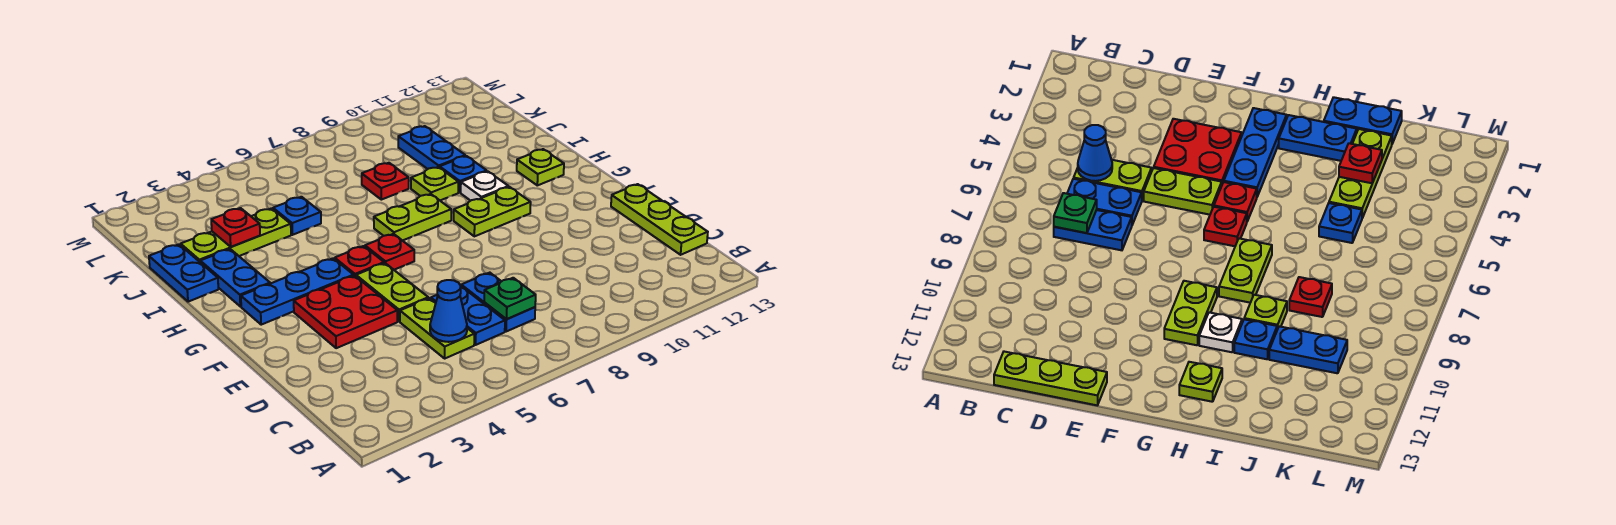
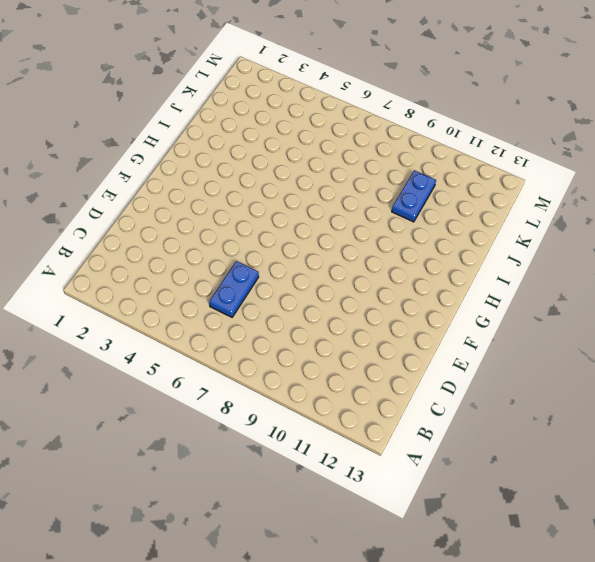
none -> lime 1x2 plate [400,298,474,358]
none -> blue 1x2 plate [461,273,535,331]
none -> lime 1x3 plate [611,184,708,255]

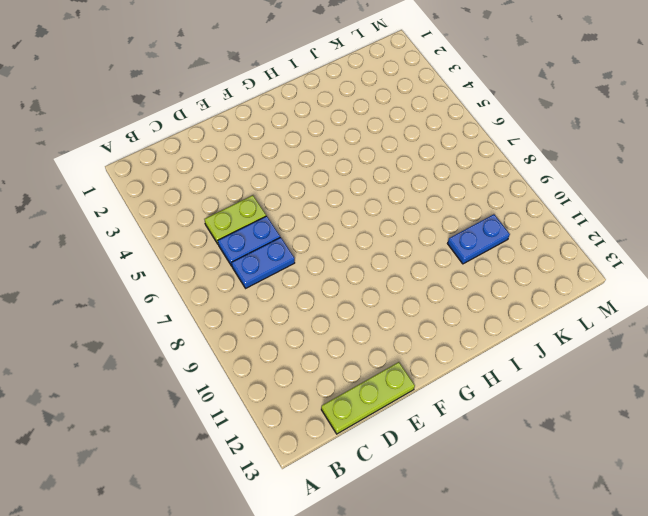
none -> red 2x2 plate [294,276,397,348]
none -> lime 1x2 plate [356,263,428,321]
none -> blue 1x3 plate [241,258,354,325]

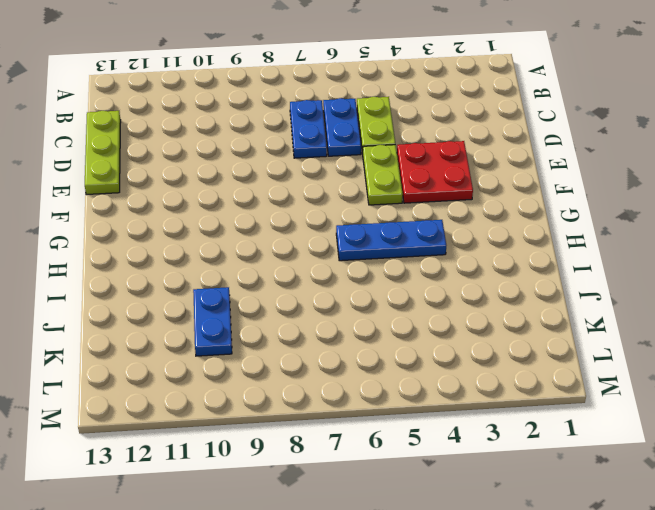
blue 1x3 plate [336,220,446,261] -> blue 1x3 plate moved to [241,258,354,325]
none -> red 1x1 plate [335,246,384,276]
none -> red 1x1 plate [365,234,414,270]
none -> lime 1x2 plate [454,187,531,236]

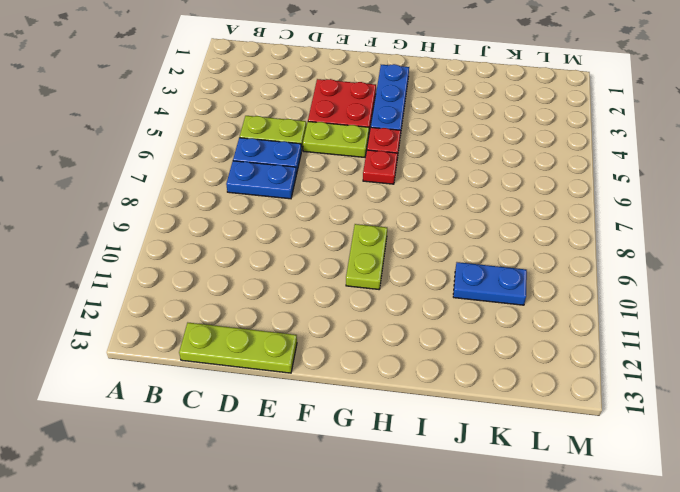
none -> blue 1x2 plate [200,249,270,307]
none -> lime 1x2 plate [374,194,451,241]
none -> white 1x1 plate [461,171,508,201]

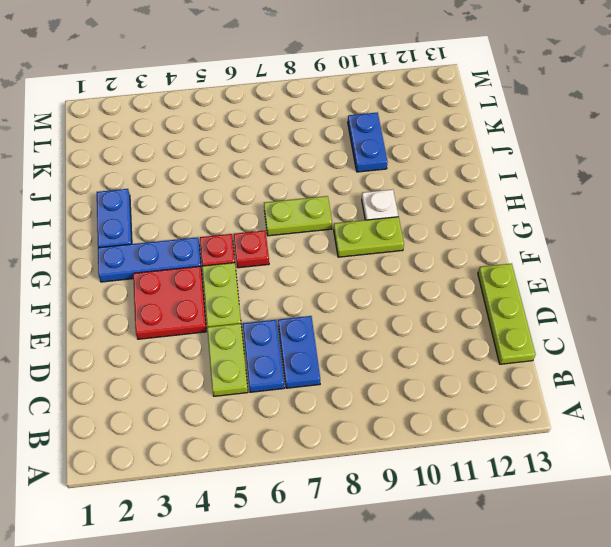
none -> lime 1x1 plate [517,149,564,185]
none -> blue 1x2 plate [149,244,218,302]
none -> lime 1x1 plate [411,167,458,200]

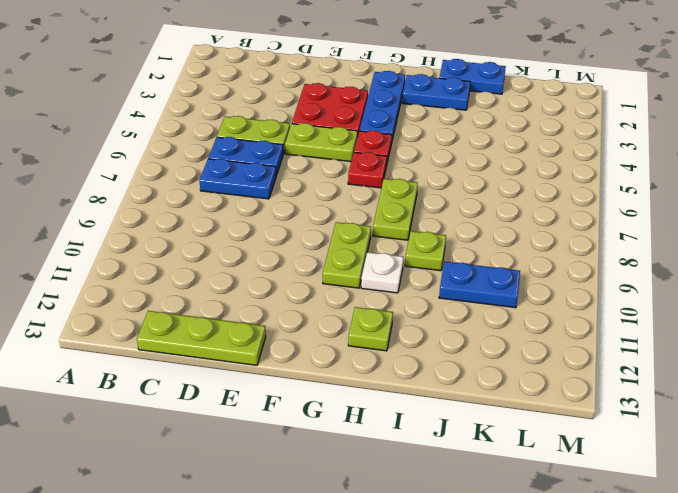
none -> blue 1x1 plate [440,156,487,192]
none -> lime 1x3 plate [181,208,291,262]
none -> blue 1x1 plate [273,197,321,235]

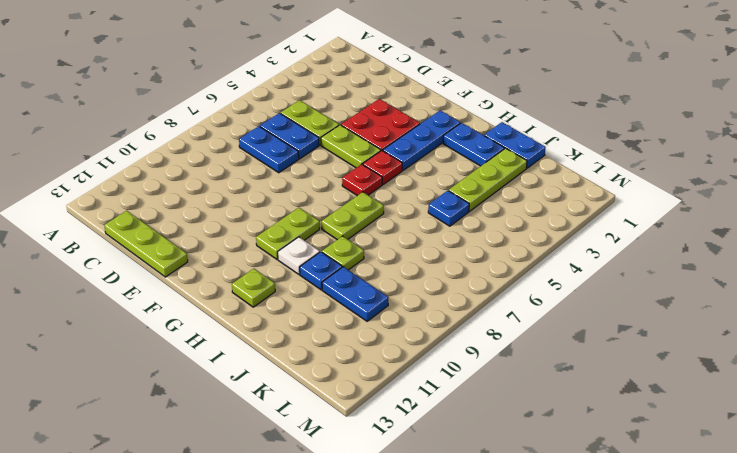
none -> red 1x1 plate [362,163,409,200]
none -> blue 1x1 cone [430,280,467,342]
none -> green 1x1 plate [484,278,536,319]

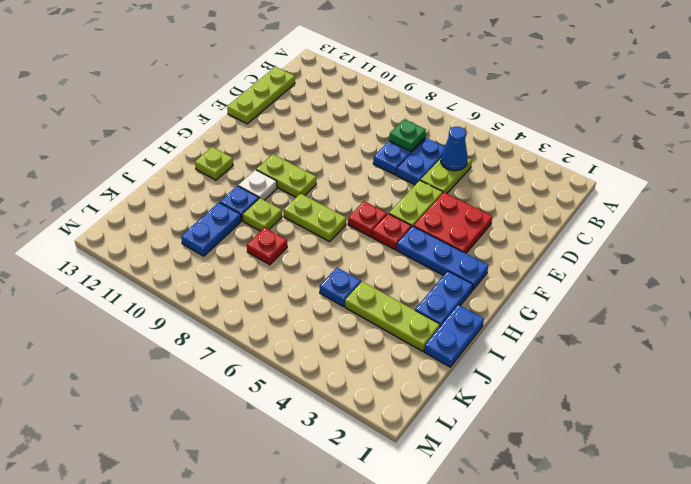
none -> red 1x1 plate [211,208,260,247]

